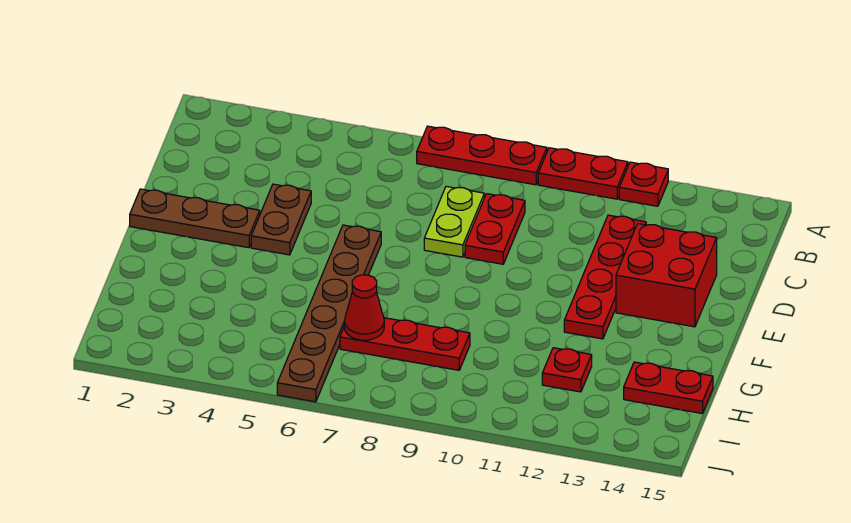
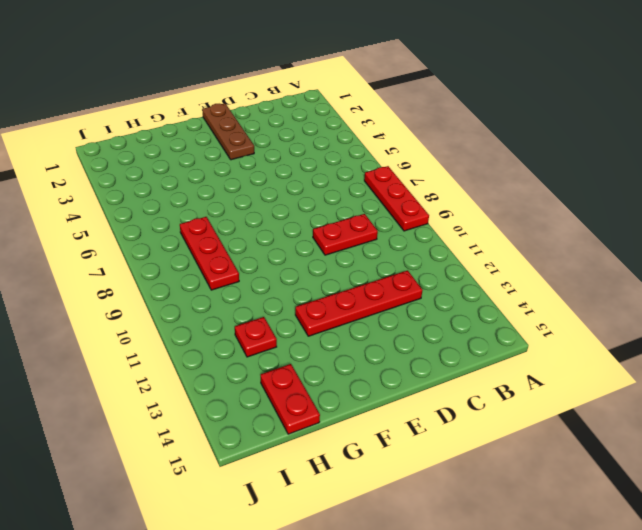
none -> red 1x2 plate [538,148,628,199]
none -> red 1x1 plate [619,162,668,206]
none -> lime 1x2 plate [424,186,484,257]

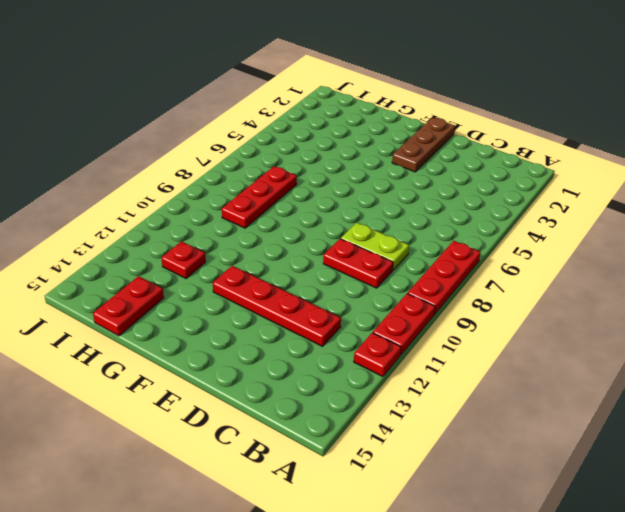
none -> brown 1x2 plate [251,184,311,255]
none -> red 2x2 brick [616,224,717,327]
none -> brown 1x6 plate [277,225,381,402]

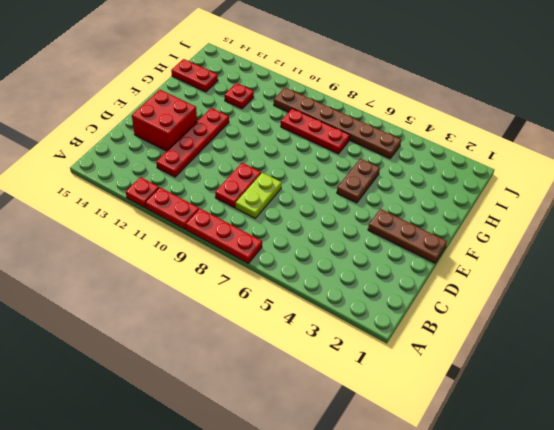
brown 1x2 plate [337,159,380,203] -> brown 1x2 plate moved to [251,184,311,255]
brown 1x6 plate [274,88,401,159] -> brown 1x6 plate turned to [277,225,381,402]
none -> red 1x1 cone [344,275,384,340]

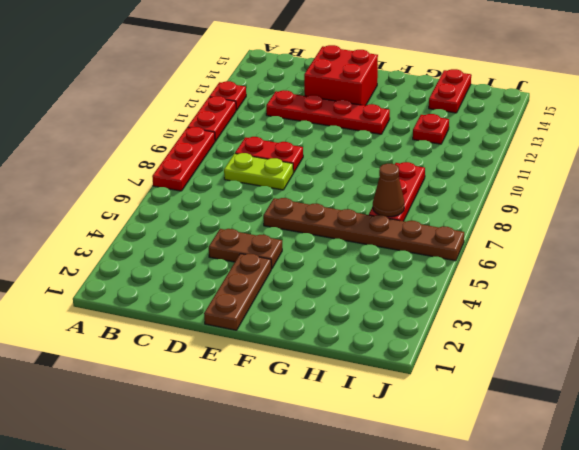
brown 1x1 cone [373,164,404,217] -> red 1x1 cone [344,275,384,340]

